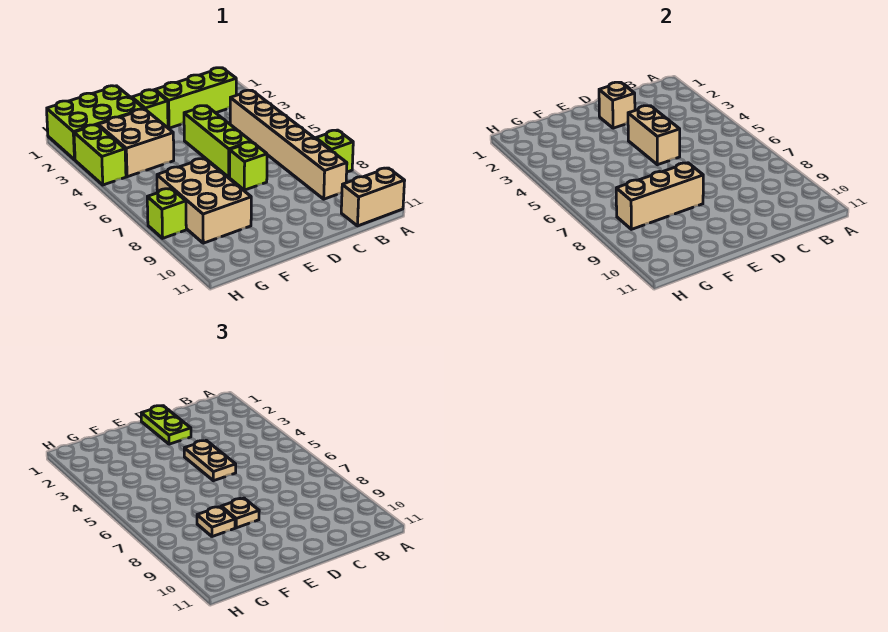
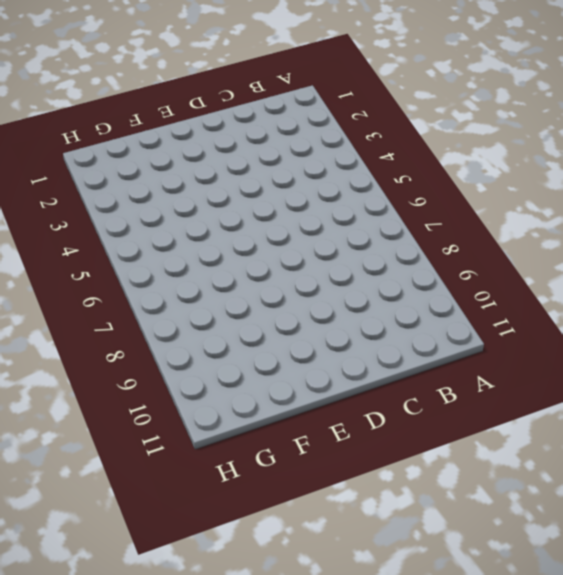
none -> lime 1x1 brick [316,130,353,172]
none -> tan 1x2 brick [341,168,405,226]
none -> lime 1x3 brick [155,68,236,128]

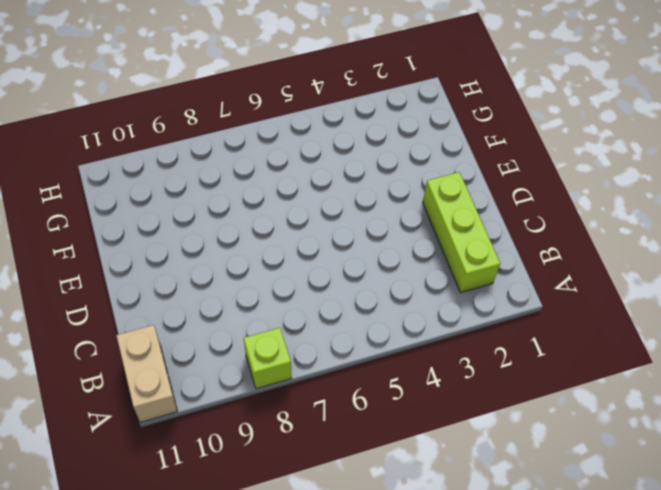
none -> tan 1x6 brick [230,90,347,199]
none -> lime 1x3 brick [184,106,251,177]
none -> lime 1x1 brick [230,142,267,190]

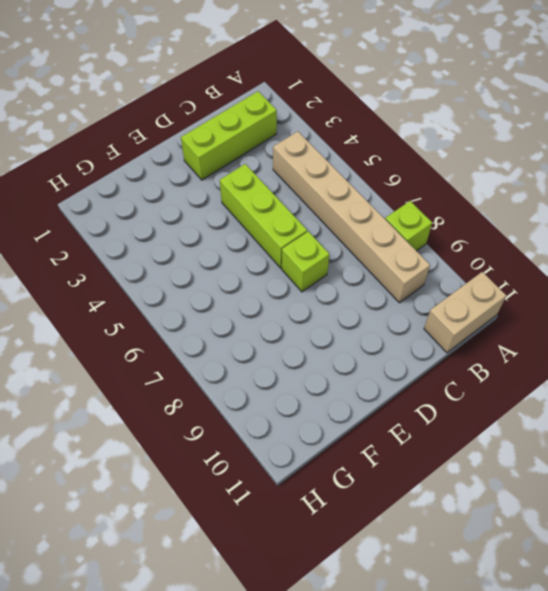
none -> lime 1x1 brick [132,90,168,128]
none -> lime 2x3 brick [47,86,144,160]
none -> tan 2x2 brick [98,109,174,177]

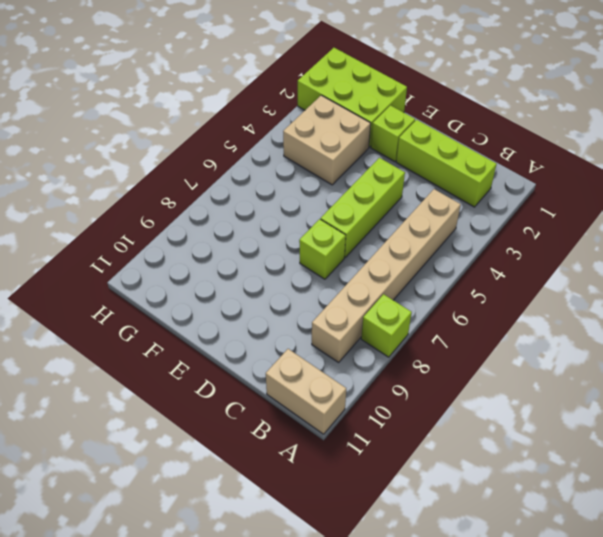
none -> tan 2x3 brick [157,158,251,243]
none -> lime 1x2 brick [74,125,126,185]
none -> lime 1x1 brick [147,188,186,238]

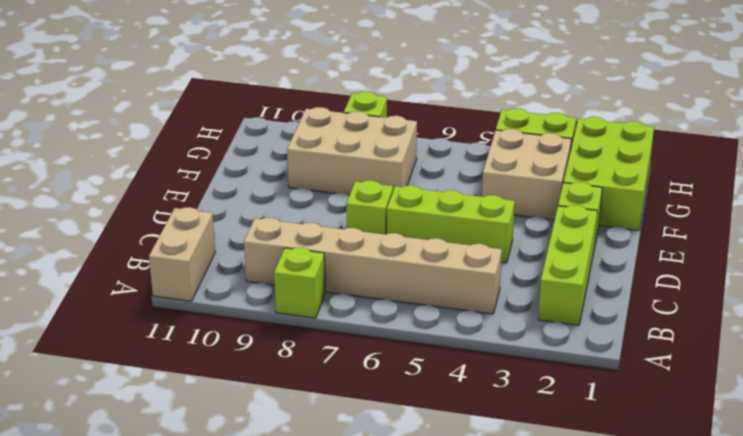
none -> tan 1x1 brick [599,82,635,128]
none -> tan 1x2 brick [628,106,680,165]
none -> tan 1x3 brick [616,163,703,229]

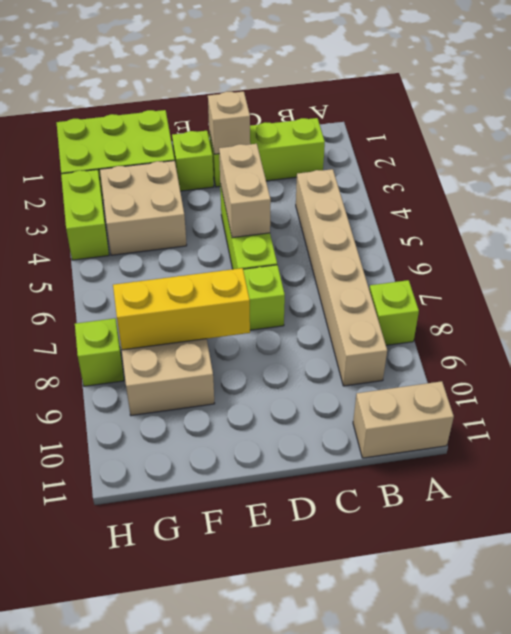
yellow 1x3 brick [113,268,250,350] -> tan 1x3 brick [616,163,703,229]
none -> lime 1x2 plate [141,406,191,444]
none -> tan 1x2 plate [184,441,236,481]
none -> tan 1x1 plate [221,498,259,528]

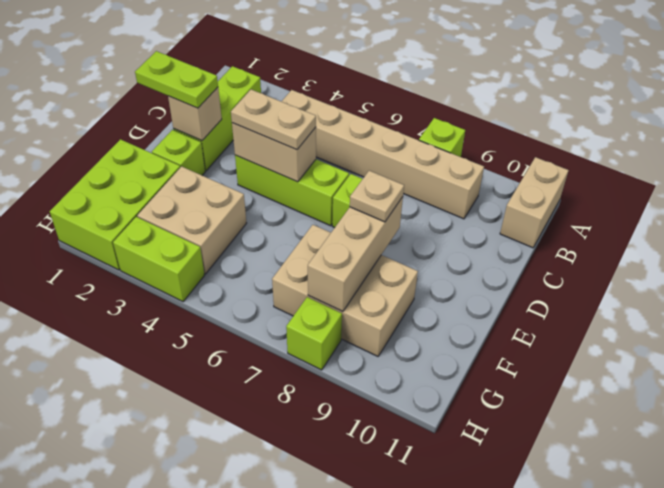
none -> tan 1x1 plate [197,507,235,537]

